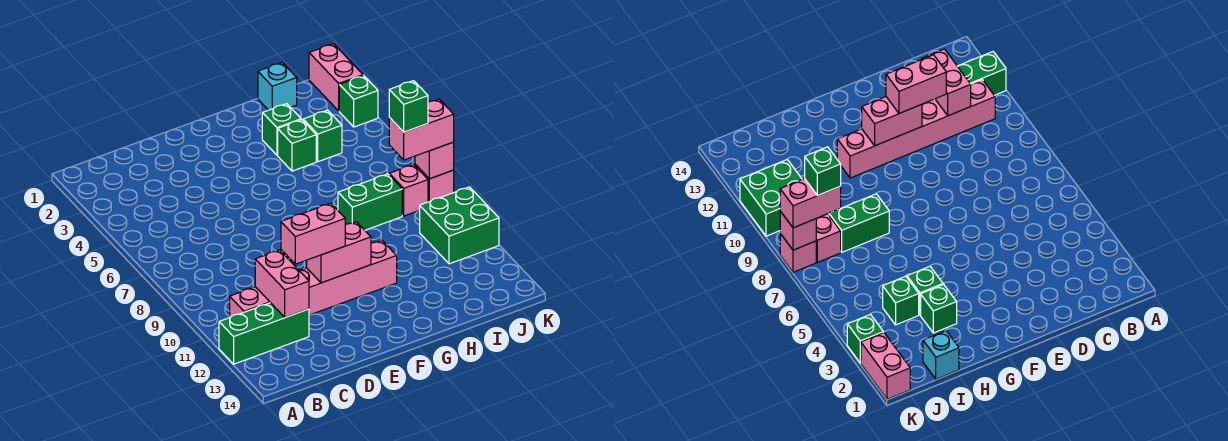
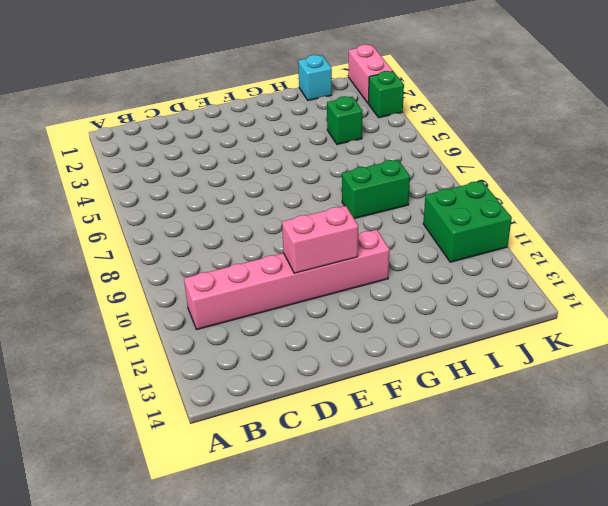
none -> green 1x3 brick [219,303,309,364]
none -> green 1x1 brick [262,104,301,155]
none -> green 1x1 brick [278,120,316,171]

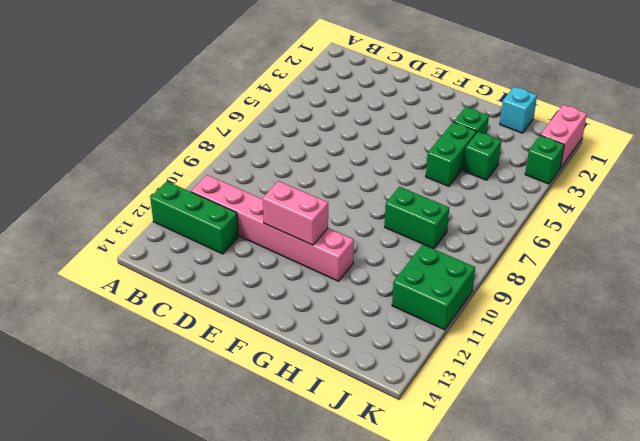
green 1x2 brick [426,122,476,186] -> green 1x1 brick [278,120,316,171]
none -> pink 1x1 brick [389,165,428,216]
none -> pink 1x1 brick [415,164,454,202]
none -> pink 1x2 brick [255,250,309,317]

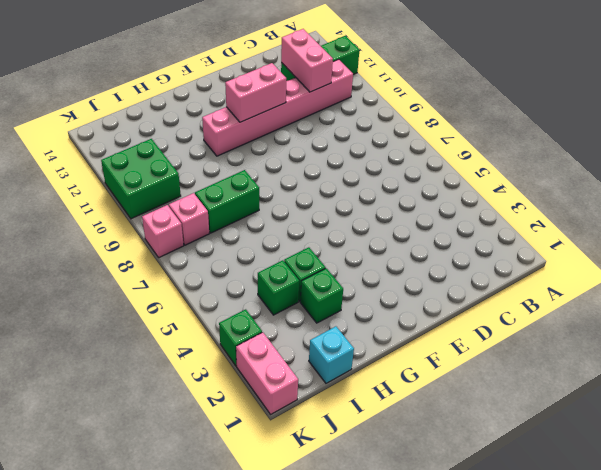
none -> pink 1x1 brick [415,142,454,179]
none -> pink 1x2 brick [281,203,345,264]
none -> pink 1x2 brick [389,99,454,160]

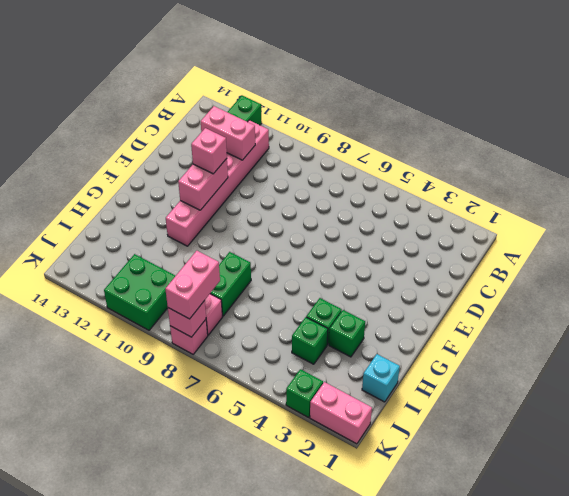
pink 1x1 brick [191,128,227,174] -> pink 1x2 brick [281,203,345,264]
none -> green 1x1 brick [389,81,428,132]

